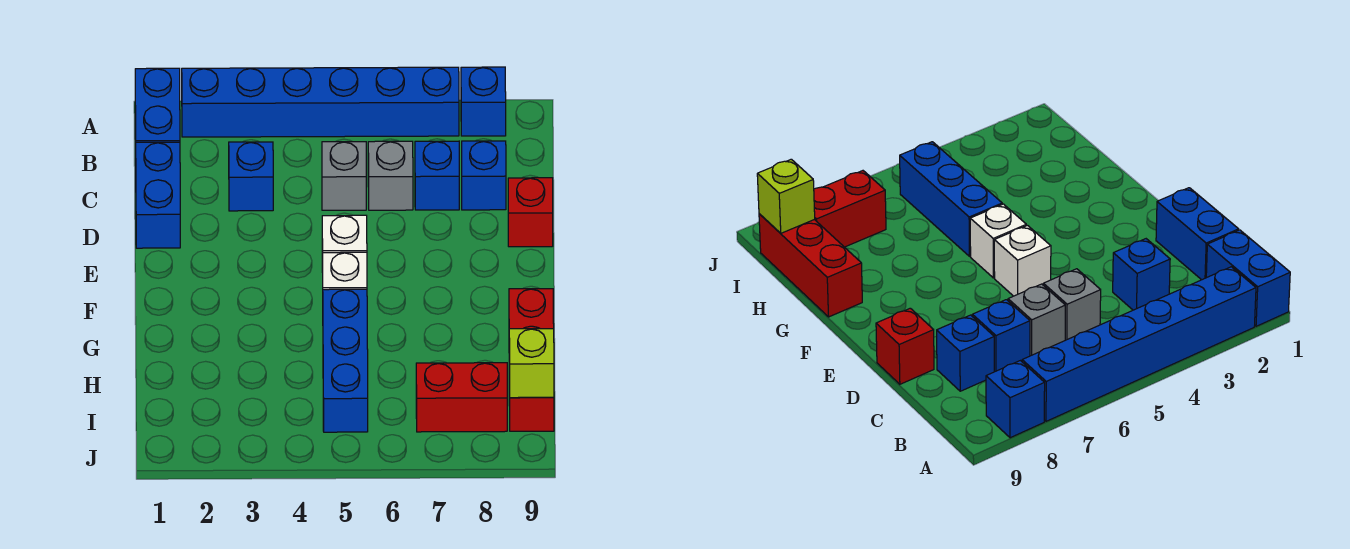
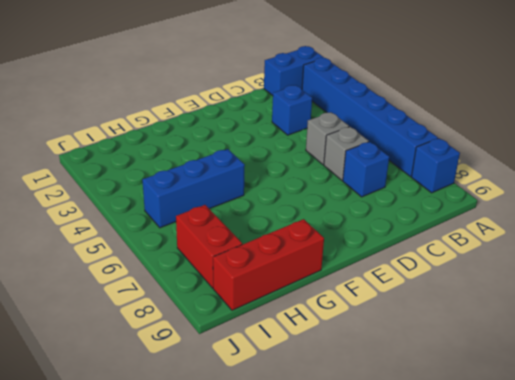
none -> blue 1x2 brick [136,142,180,248]
none -> blue 1x1 brick [462,141,506,210]
none -> red 1x1 brick [508,178,553,247]

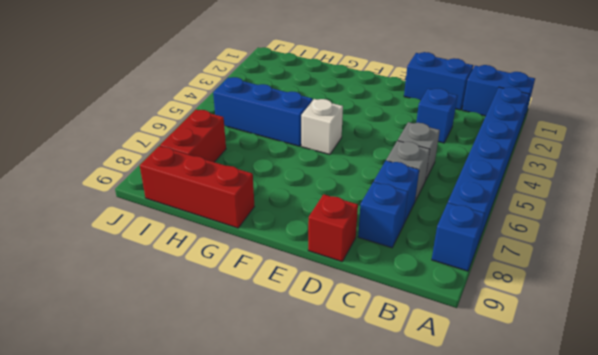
none -> white 1x1 brick [322,215,367,272]
none -> lime 1x1 brick [509,329,554,398]

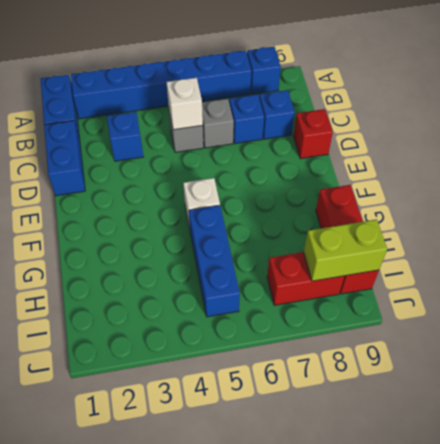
white 1x1 brick [166,78,203,130] -> white 1x1 brick moved to [322,215,367,272]
lime 1x2 brick [304,220,387,281] -> lime 1x1 brick [509,329,554,398]

